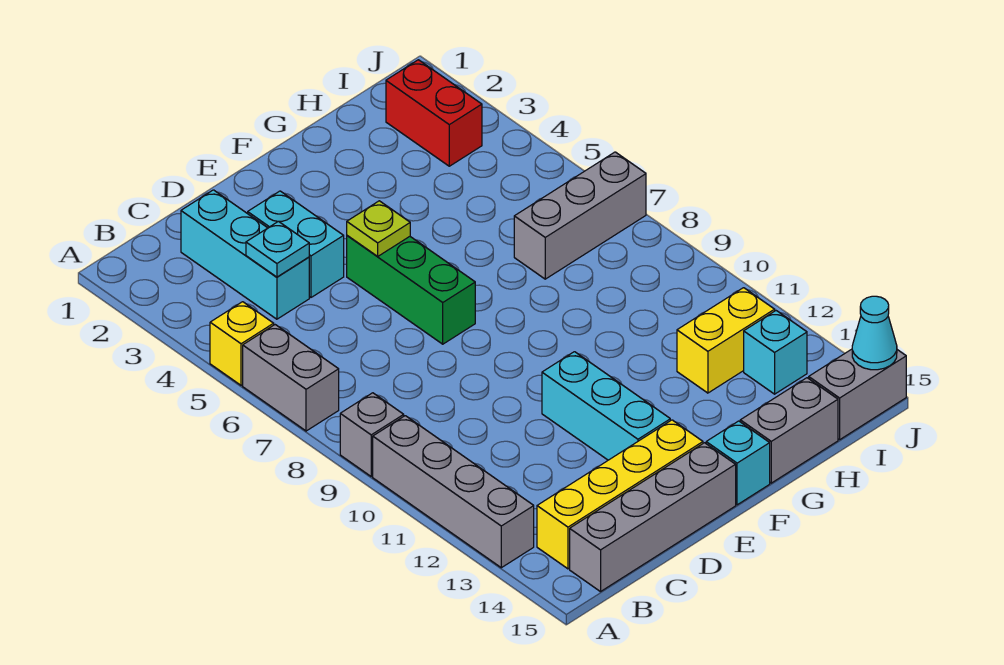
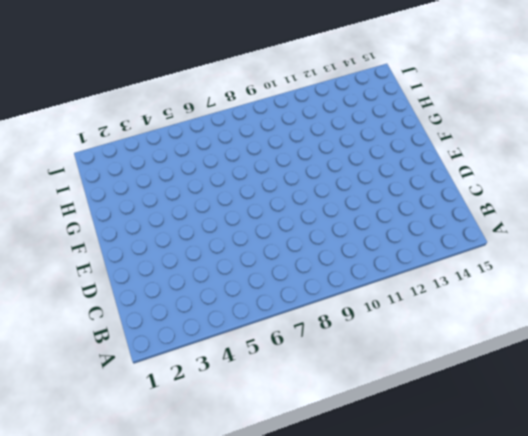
none -> yellow 1x1 brick [210,302,274,385]
none -> grey 1x2 brick [243,325,339,431]
none -> grey 1x1 brick [340,393,404,476]

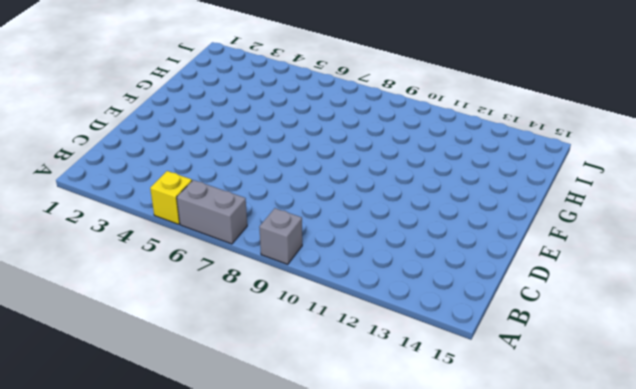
none -> grey 1x4 brick [373,416,534,568]
none -> yellow 1x4 brick [537,420,703,569]
none -> grey 1x4 brick [570,443,736,592]

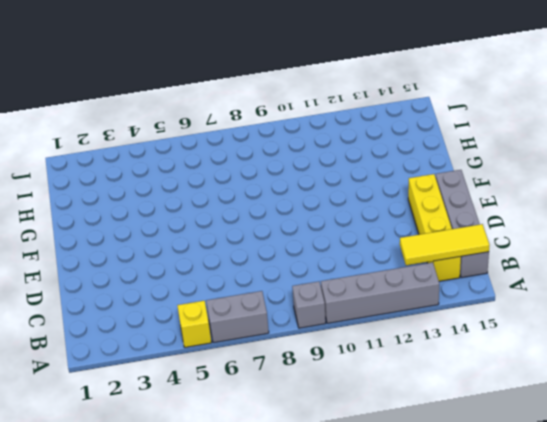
yellow 1x3 tile [400,224,490,266] -> none
none -> cyan 1x3 brick [181,190,309,319]
none -> cyan 1x2 brick [248,191,344,297]
none -> green 1x3 brick [347,236,475,344]

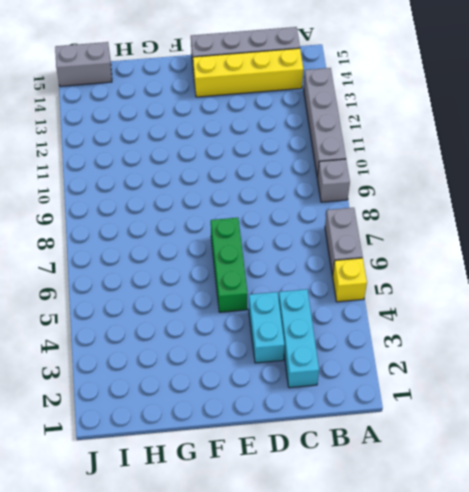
none -> cyan 1x3 brick [542,352,670,460]
none -> cyan 1x1 brick [706,421,770,505]
none -> grey 1x2 brick [740,378,838,483]

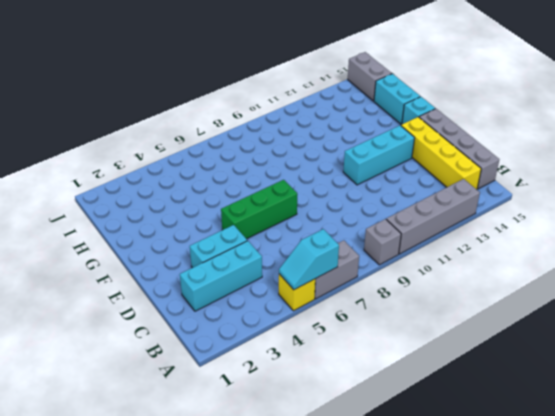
cyan 1x2 slope [279,229,339,290] -> none
cyan 1x2 brick [374,74,420,124] -> grey 1x2 brick [740,378,838,483]
none -> grey 1x3 brick [514,152,646,279]
none -> yellow 1x2 brick [677,288,775,393]
none -> red 1x2 brick [386,60,482,166]

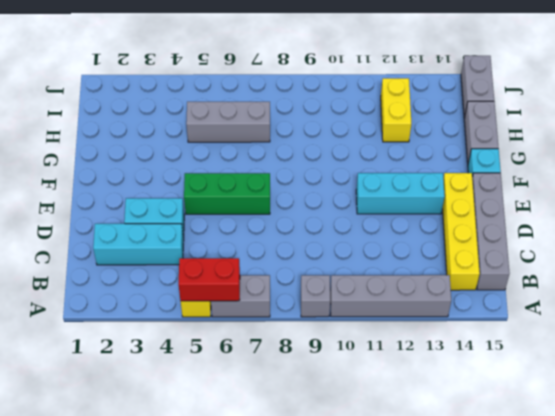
red 1x2 brick [179,258,240,301] -> red 1x2 brick moved to [386,60,482,166]
grey 1x3 brick [186,102,270,142] -> grey 1x3 brick turned to [514,152,646,279]
none -> cyan 1x1 brick [744,311,807,394]
none -> cyan 1x1 plate [246,221,309,277]
none -> lime 1x1 plate [347,201,410,257]

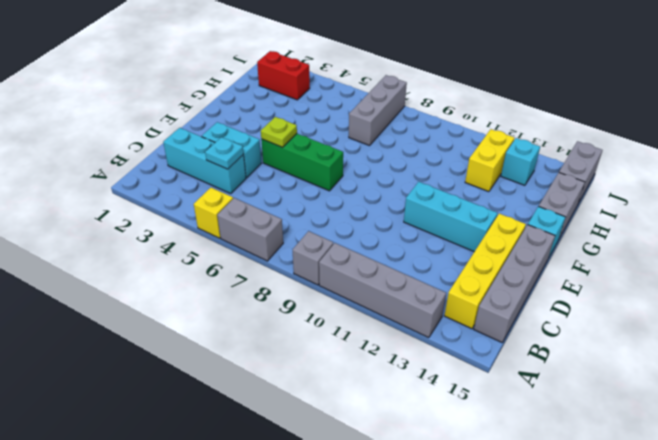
none -> cyan 1x1 cone [852,296,897,370]

